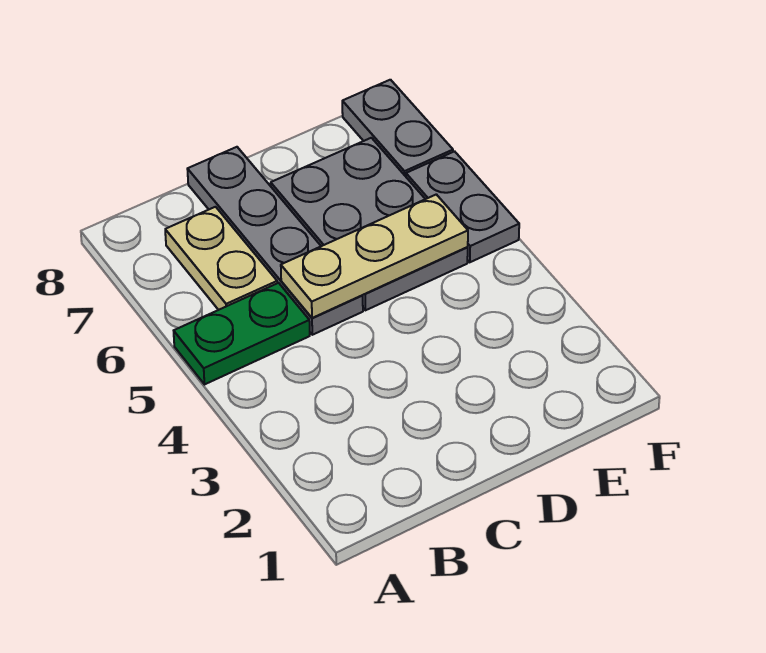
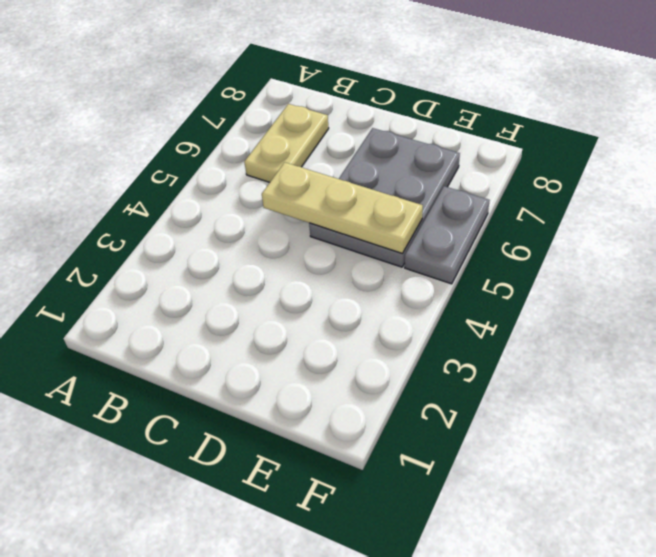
none -> green 1x2 plate [174,283,310,385]
none -> grey 1x4 plate [187,147,363,335]

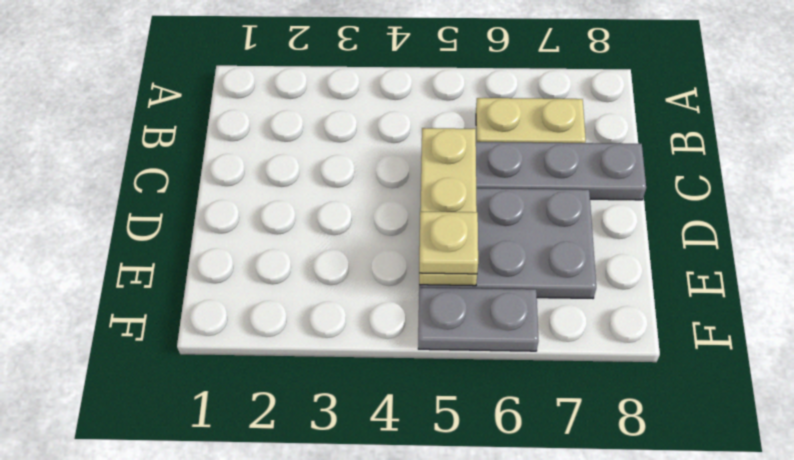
tan 1x1 plate [419,211,478,274] -> none
none -> green 1x2 plate [174,283,310,385]
none -> grey 1x2 plate [342,80,453,176]

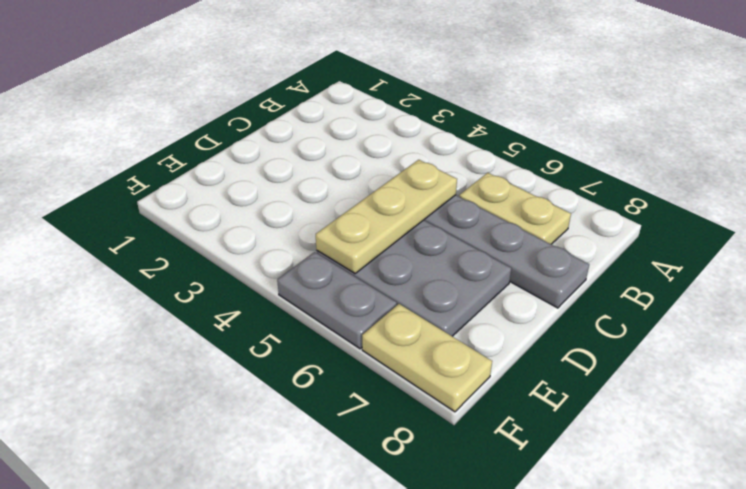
tan 1x2 plate [362,304,492,412] -> grey 1x2 plate [342,80,453,176]
none -> green 1x2 plate [174,283,310,385]

